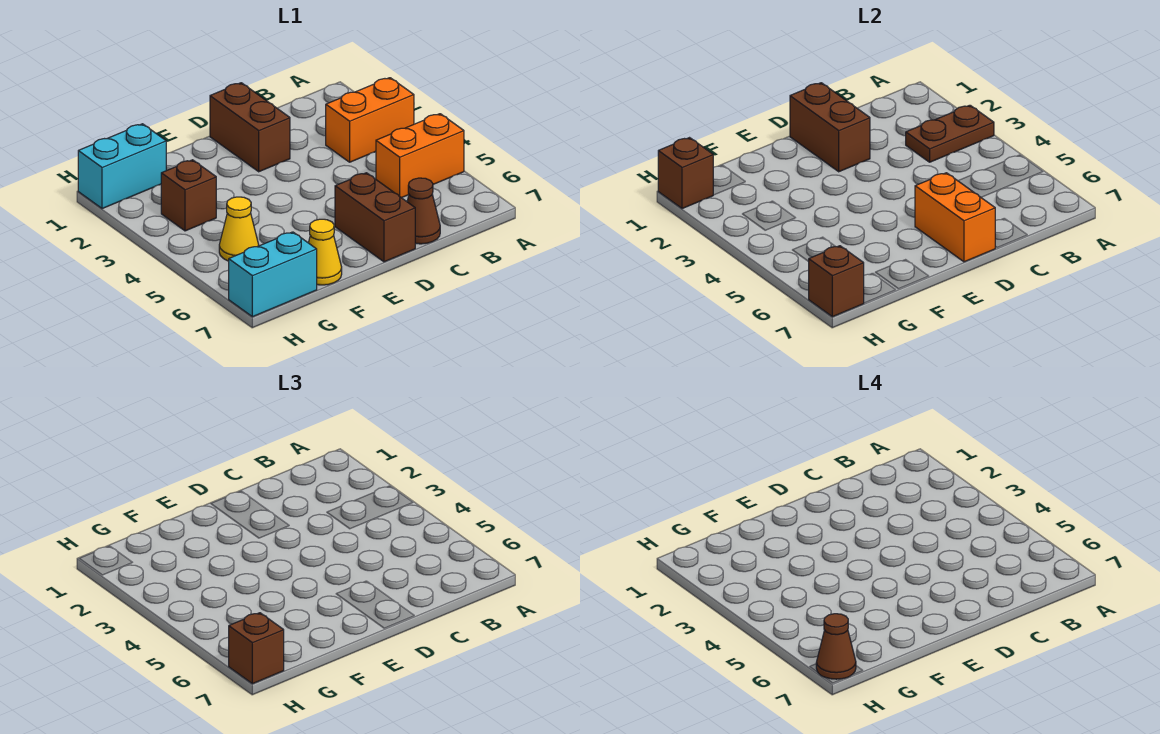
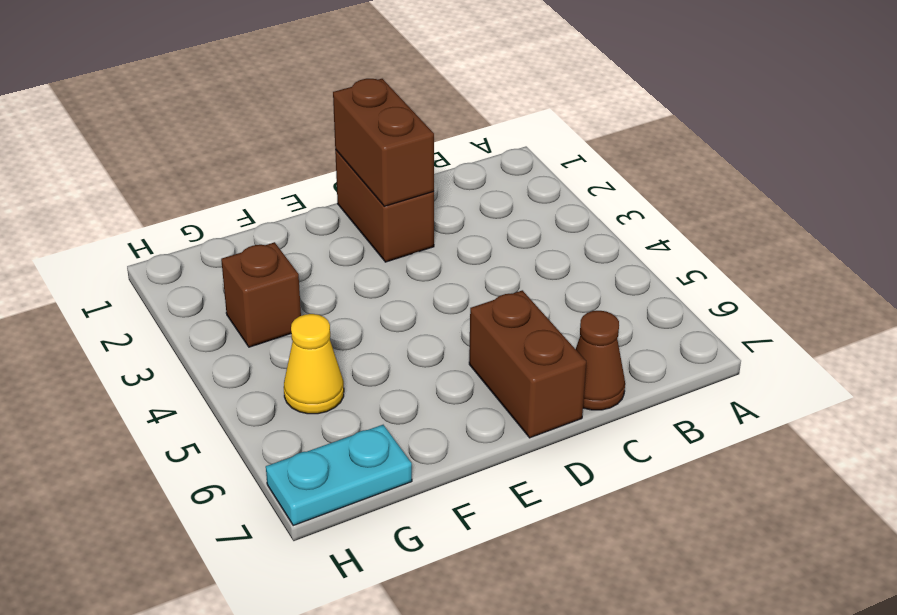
cyan 1x2 plate [266,425,412,525] -> cyan 1x2 brick [229,232,317,317]
none -> orange 1x2 brick [326,78,414,162]
none -> orange 1x2 brick [376,114,464,198]
none -> yellow 1x1 cone [309,219,342,285]

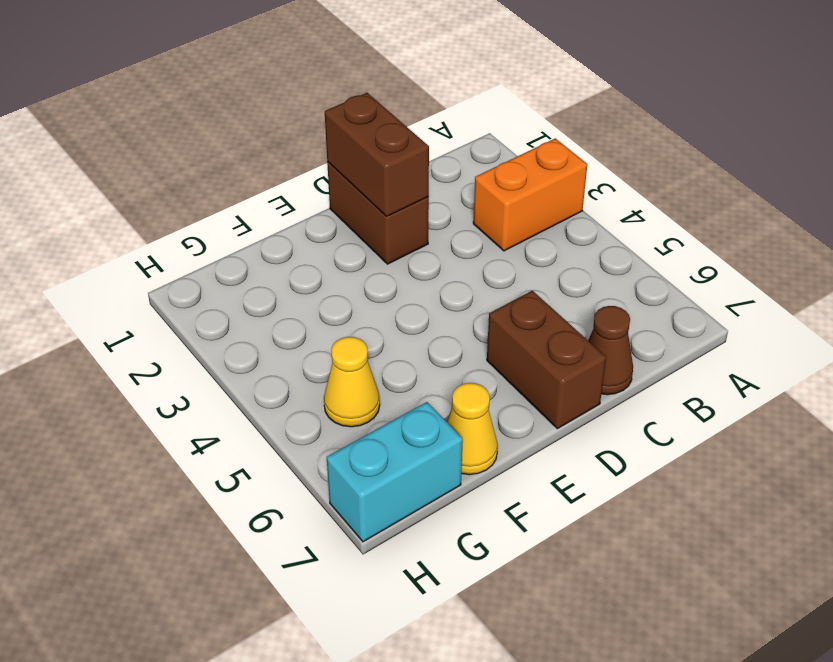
none -> orange 1x2 brick [376,114,464,198]
none -> cyan 1x2 brick [78,124,166,209]
none -> brown 1x1 brick [161,160,216,231]

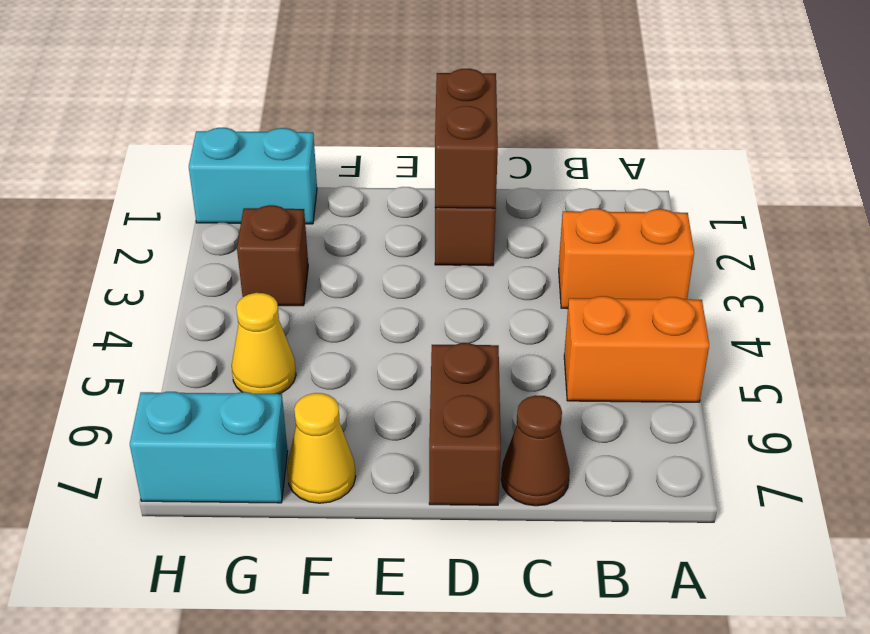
none -> brown 1x2 plate [906,105,994,162]
none -> orange 1x2 brick [915,173,995,262]
none -> brown 1x1 brick [658,138,713,209]

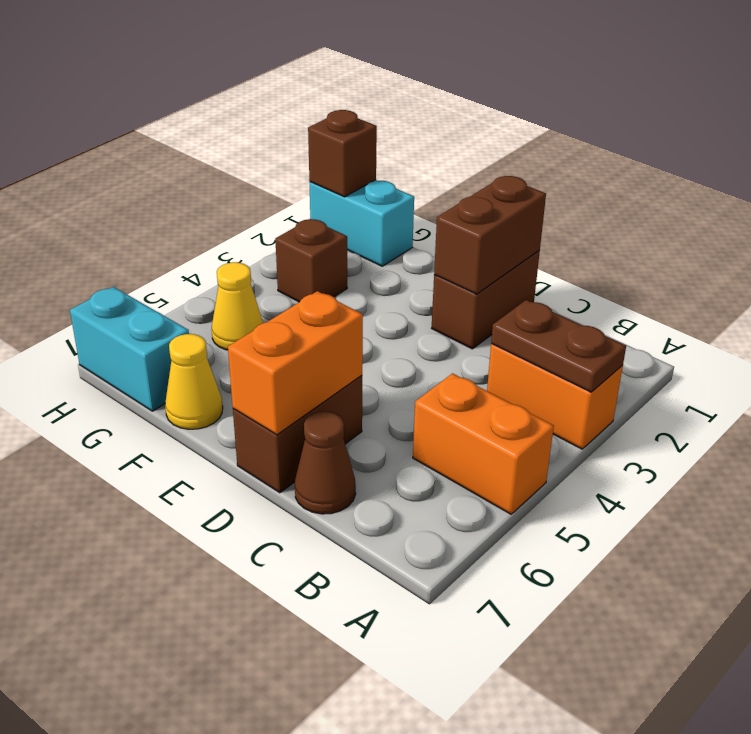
none -> brown 1x1 brick [808,246,864,317]
none -> brown 1x1 brick [229,613,284,684]
none -> brown 1x1 cone [816,614,856,679]

